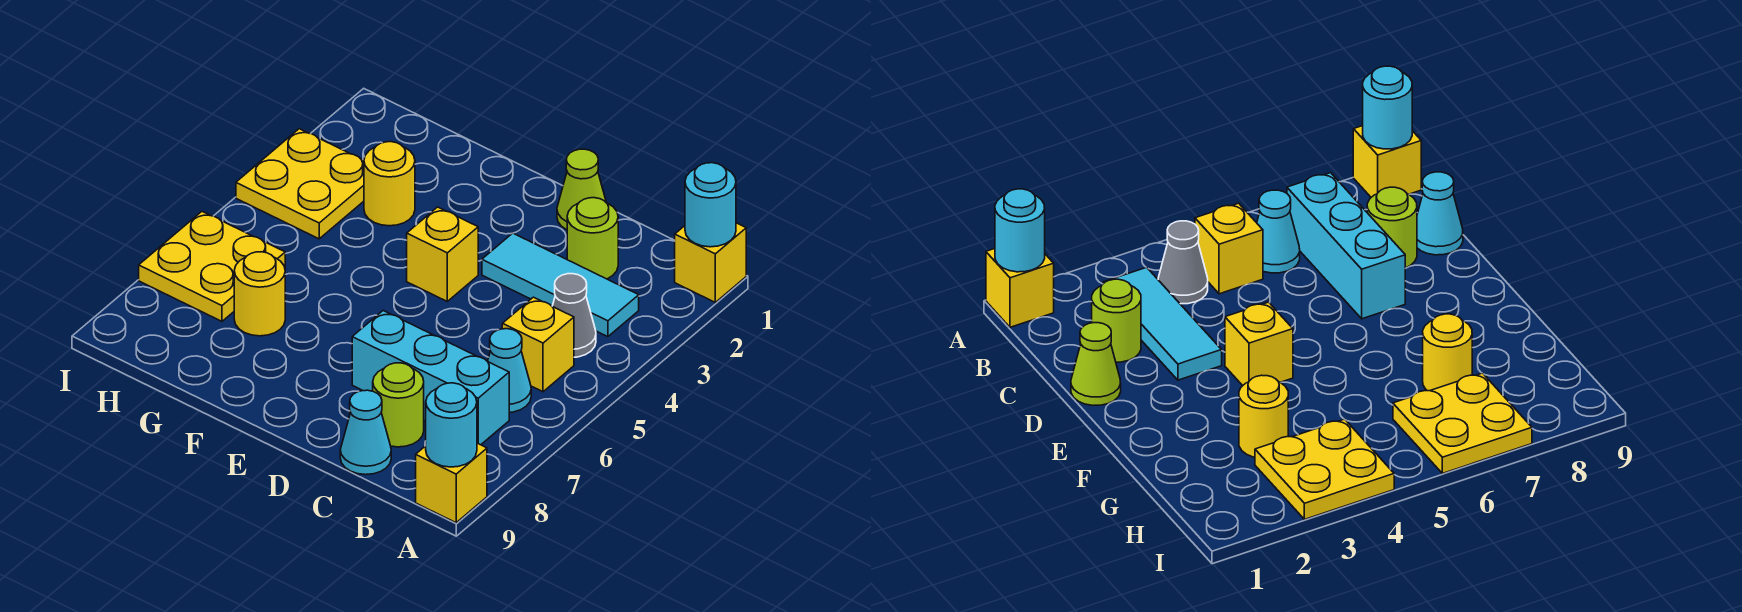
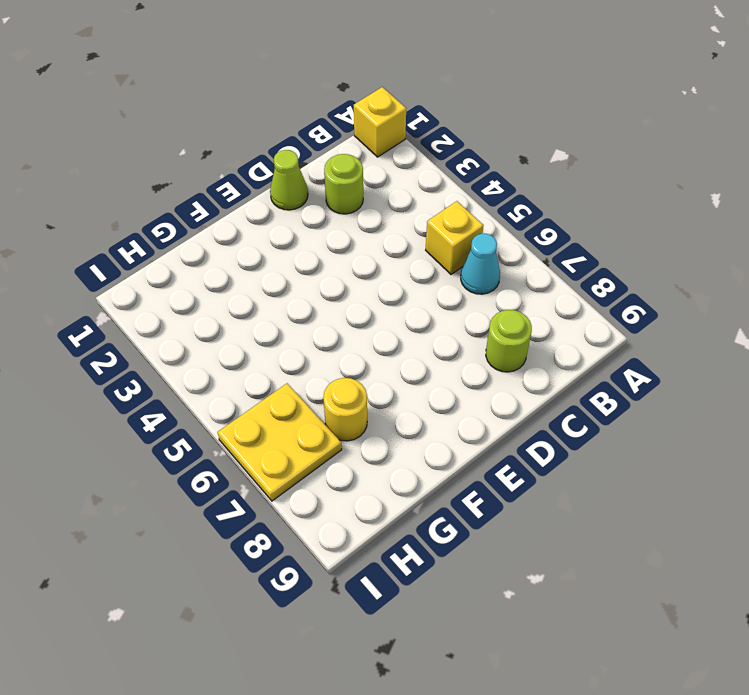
none -> yellow 1x1 brick [416,443,487,523]
none -> cyan 1x3 tile [482,233,639,337]
none -> grey 1x1 cone [553,274,596,357]

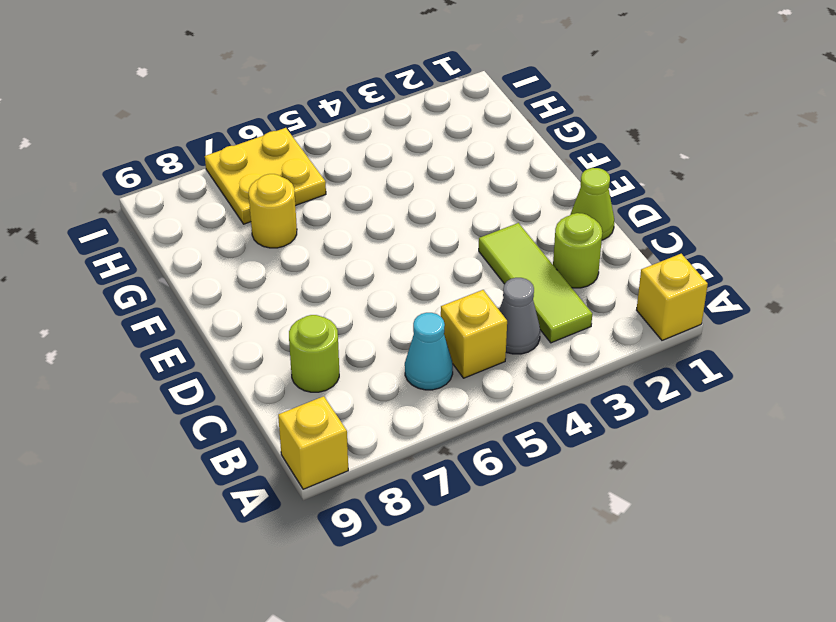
lime 1x3 tile [479,223,592,343] -> cyan 1x3 tile [482,233,639,337]
none -> cyan 1x3 brick [352,311,509,445]
none -> cyan 1x1 cone [340,390,391,475]
none -> yellow 1x1 brick [407,207,478,301]

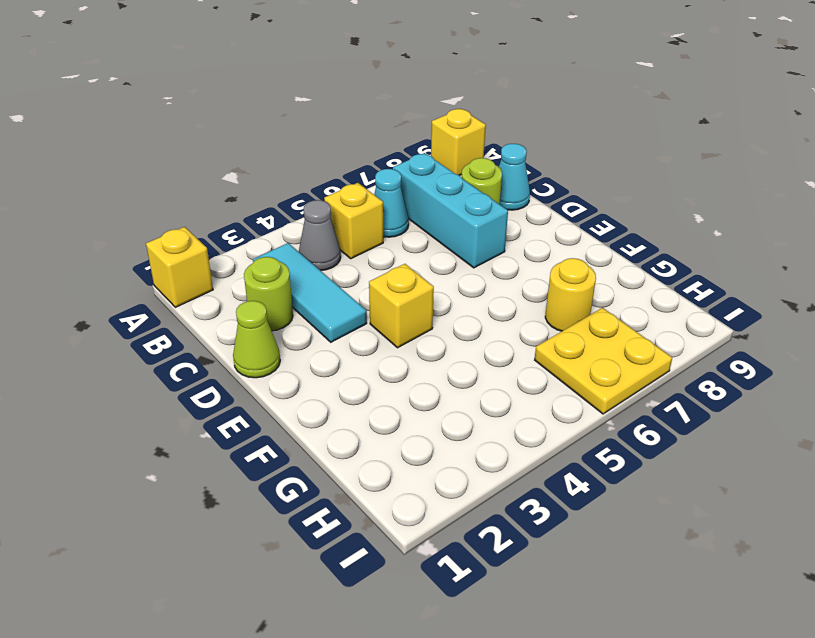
none -> yellow 1x1 round brick [364,142,415,226]
none -> yellow 2x2 plate [236,129,364,239]
none -> cyan 1x1 round brick [685,163,736,247]

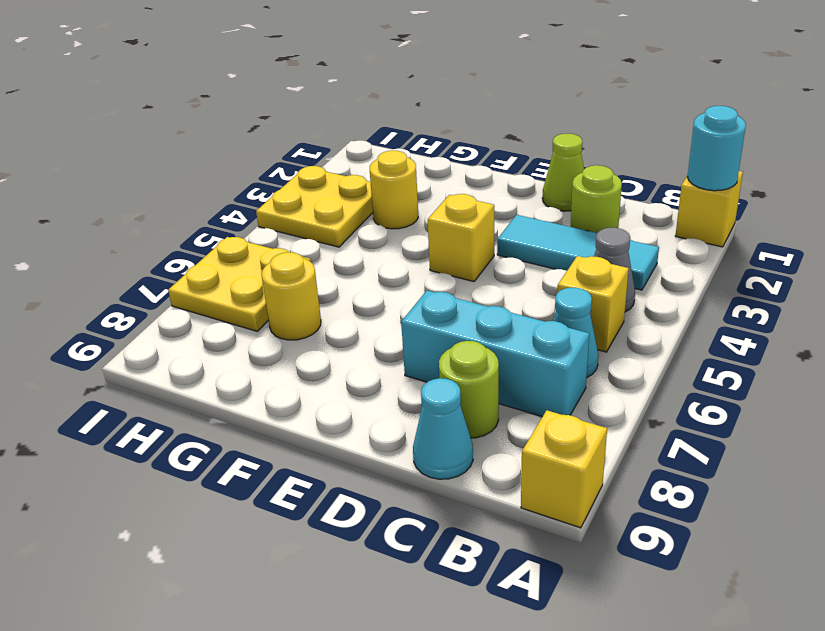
none -> cyan 1x1 round brick [426,383,477,467]

